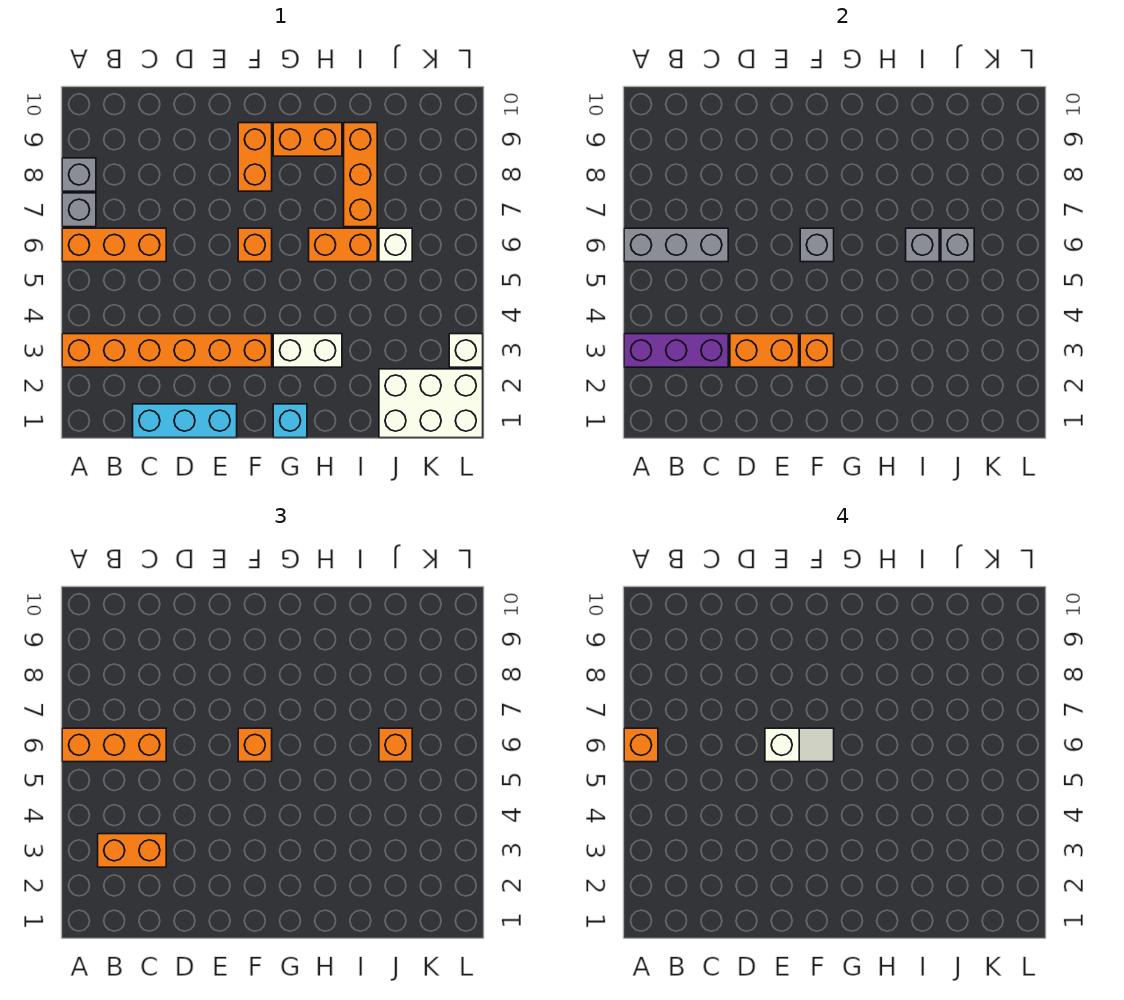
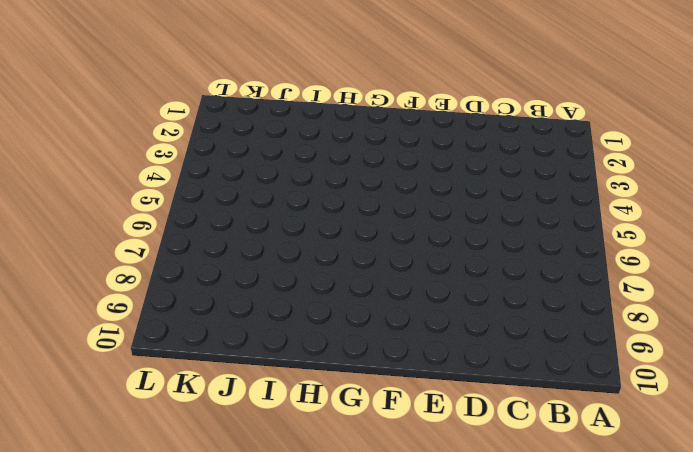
none -> orange 1x6 brick [62,334,272,367]
none -> orange 1x3 brick [62,228,166,262]
none -> grey 1x1 brick [62,193,96,227]

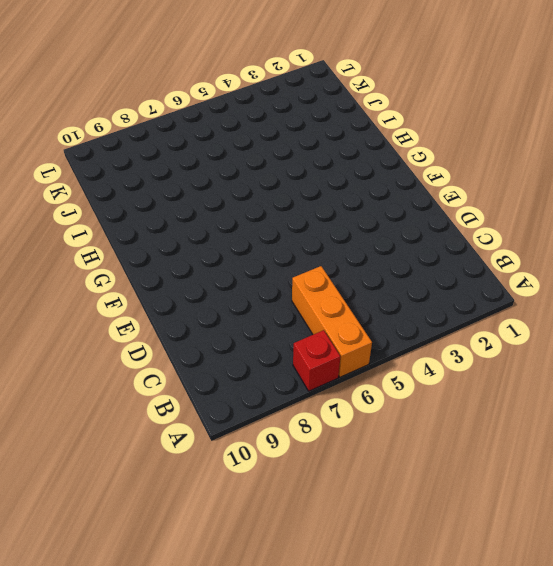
red 1x1 brick [293,330,341,391] -> grey 1x1 brick [62,193,96,227]
none -> orange 1x6 brick [62,334,272,367]
none -> grey 1x1 brick [62,158,96,191]
none -> cyan 1x3 brick [133,404,237,438]

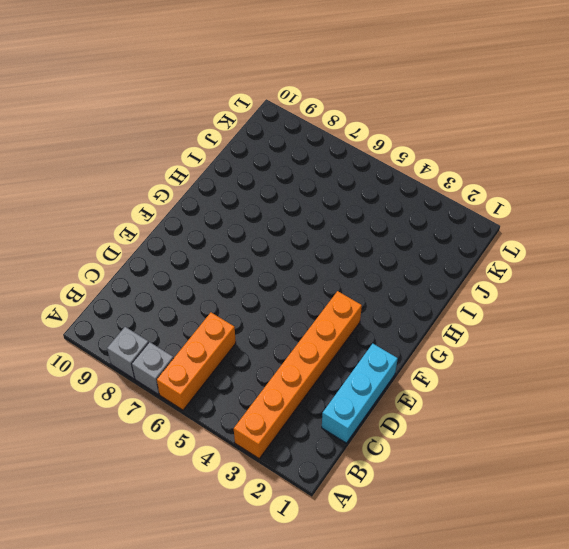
none -> orange 1x1 brick [238,228,272,262]
none -> orange 1x2 brick [238,123,272,191]
none -> cyan 1x1 brick [273,404,307,438]

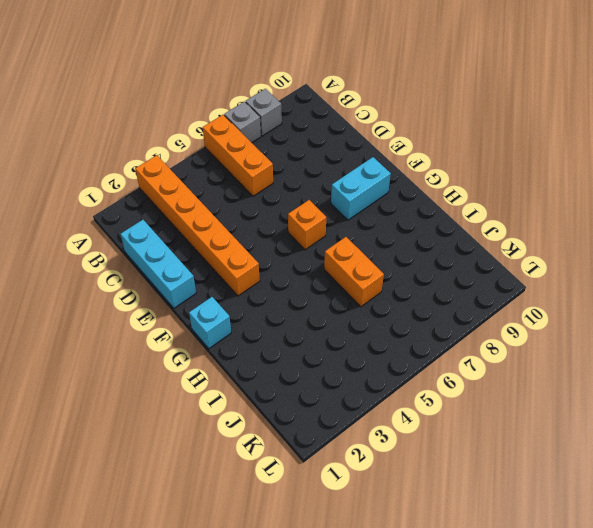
cyan 1x2 brick [331,157,391,220] -> orange 1x2 brick [238,123,272,191]
none -> white 1x2 brick [273,334,342,367]
none -> orange 1x2 brick [273,123,342,156]
none -> orange 1x3 brick [344,123,377,227]

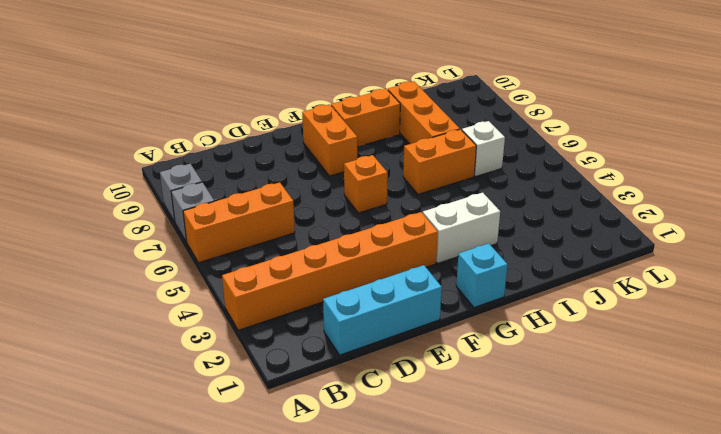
none -> white 2x3 brick [379,369,483,438]
none -> white 1x1 brick [449,334,483,367]
none -> purple 1x3 brick [624,334,728,367]

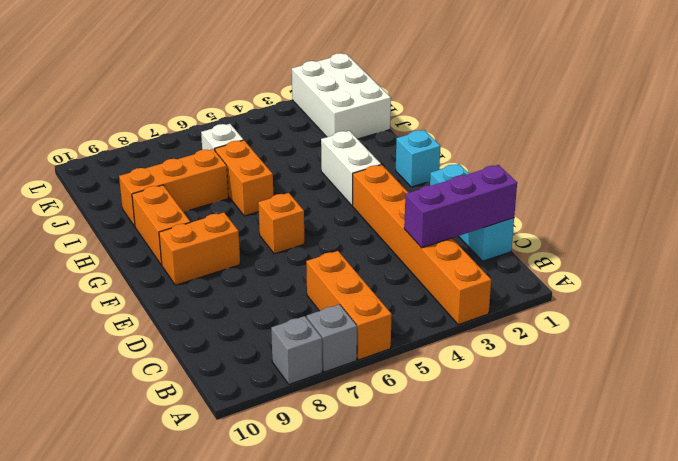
purple 1x3 brick [404,165,517,248] -> purple 1x3 brick turned to [624,334,728,367]
none -> white 1x1 brick [449,334,483,367]
none -> grey 1x3 brick [624,228,728,262]
none -> orange 1x2 brick [730,334,799,367]

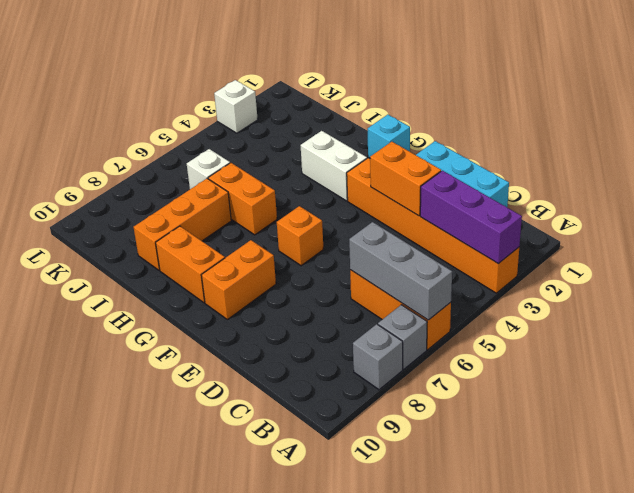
none -> white 2x3 brick [379,369,483,438]
none -> orange 1x1 brick [800,334,834,367]
none -> grey 1x1 brick [800,228,834,262]

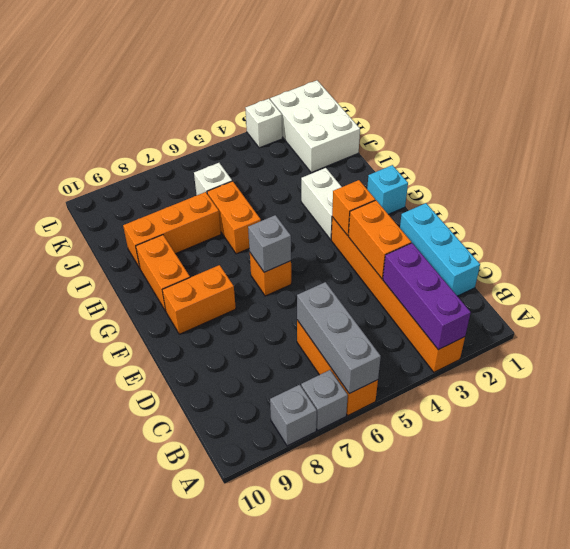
none -> grey 1x1 brick [906,228,939,262]
none -> grey 1x1 brick [941,228,974,262]
none -> orange 1x3 brick [62,728,166,762]

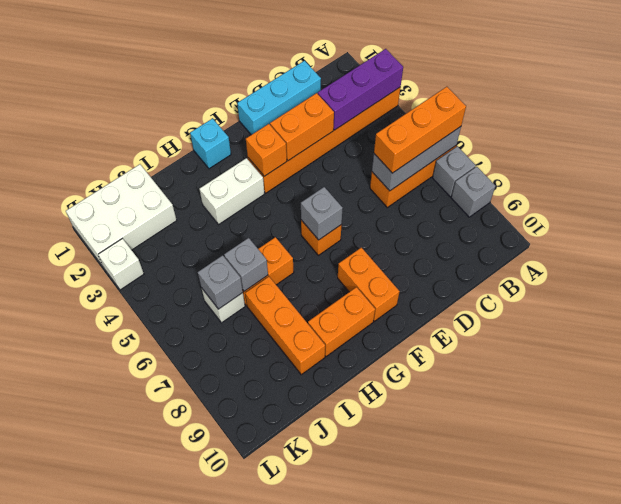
none -> orange 1x2 brick [98,834,166,867]
none -> orange 1x1 brick [238,728,272,762]
none -> orange 1x1 brick [379,728,412,762]

